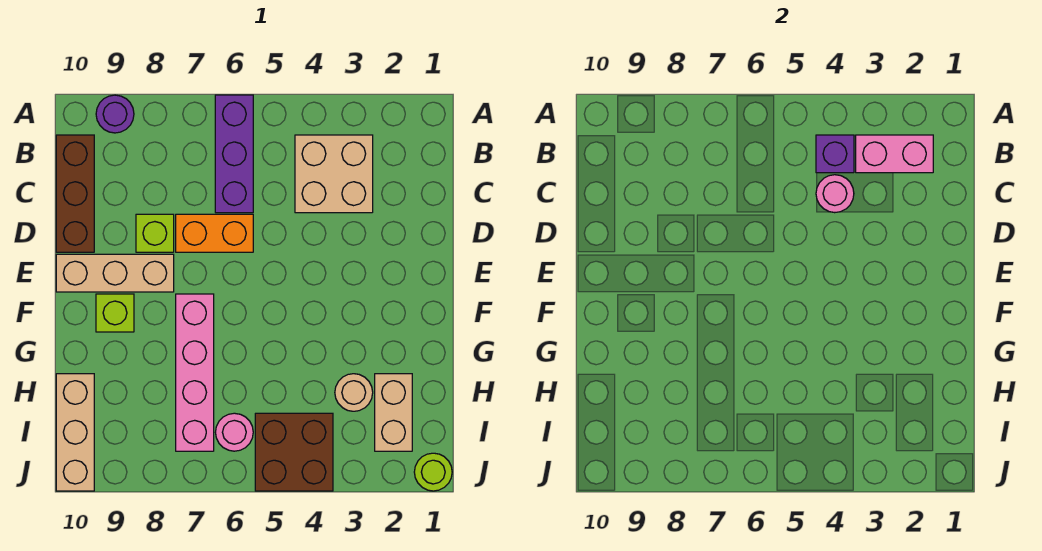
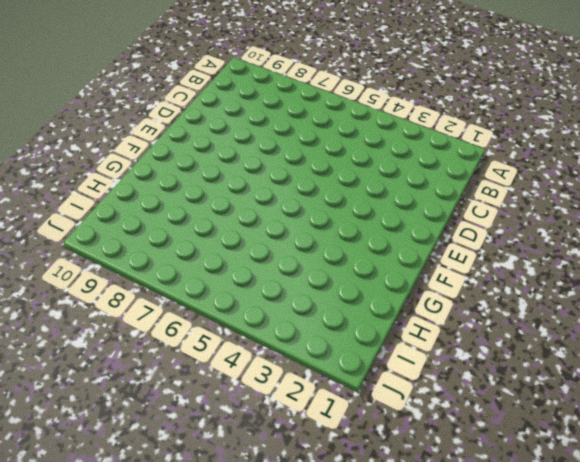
none -> purple 1x3 brick [215,95,253,213]
none -> purple 1x1 round brick [96,95,134,133]
none -> tan 2x2 brick [295,135,373,213]

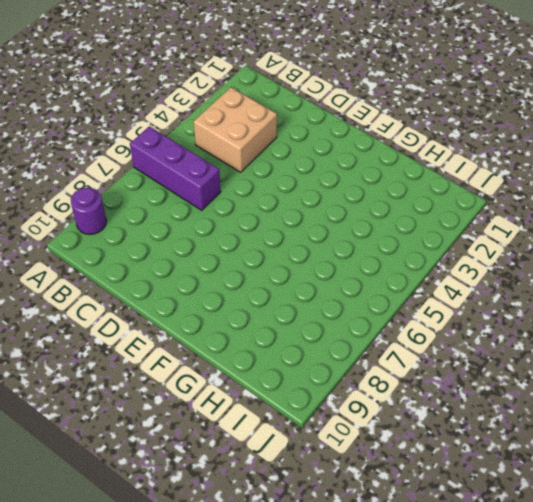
none -> brown 1x3 brick [56,135,94,252]
none -> orange 1x2 brick [176,214,253,252]
none -> lime 1x1 brick [136,214,174,252]

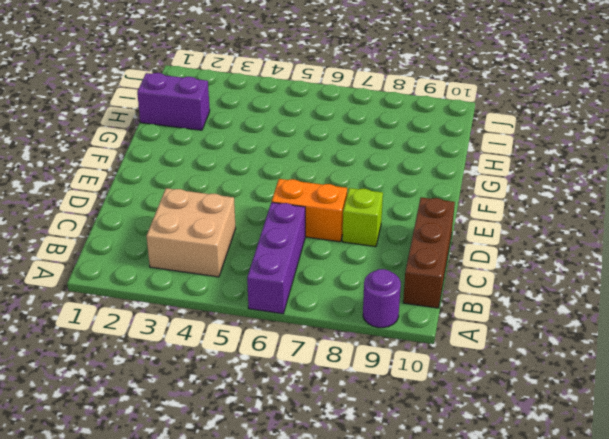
purple 1x2 brick [137,73,210,130] -> tan 1x2 brick [375,374,412,451]
none -> tan 1x3 brick [56,254,174,292]
none -> pink 1x4 brick [176,294,214,451]
none -> lime 1x1 brick [96,294,134,332]

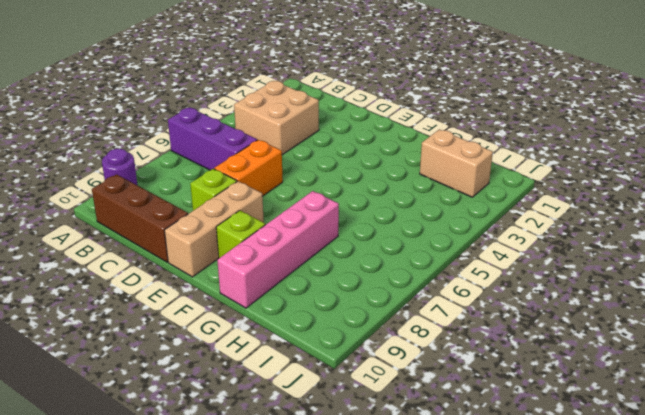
pink 1x4 brick [217,191,339,308] -> pink 1x4 brick turned to [176,294,214,451]
none -> tan 1x1 round brick [335,374,373,411]
none -> tan 1x3 brick [56,374,94,491]
none -> brown 2x2 brick [255,413,333,491]

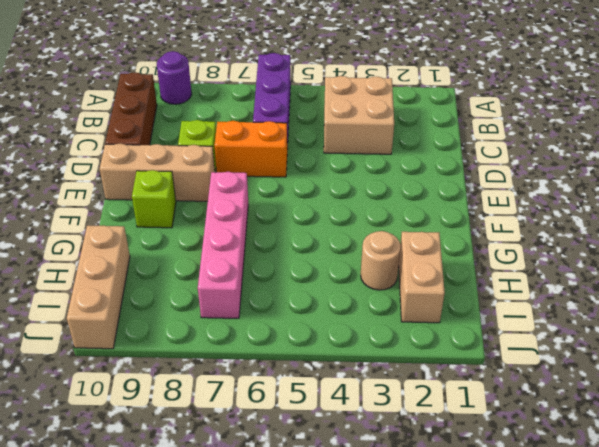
none -> brown 2x2 brick [255,413,333,491]
none -> pink 1x1 round brick [215,413,253,451]
none -> lime 1x1 round brick [414,453,452,491]

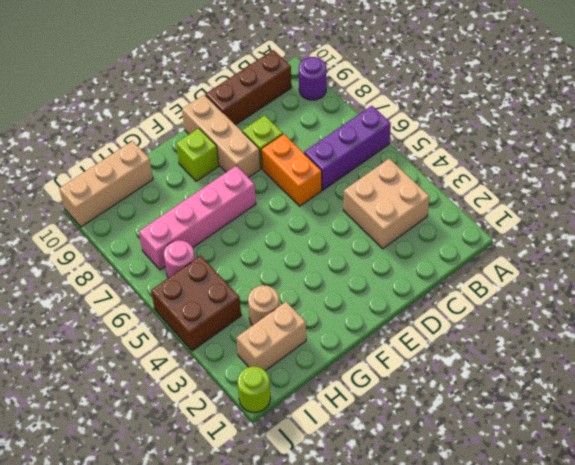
none -> pink 1x2 brick [856,135,933,173]
none -> purple 1x1 brick [816,135,854,173]
none -> pink 1x1 round brick [816,175,854,213]

